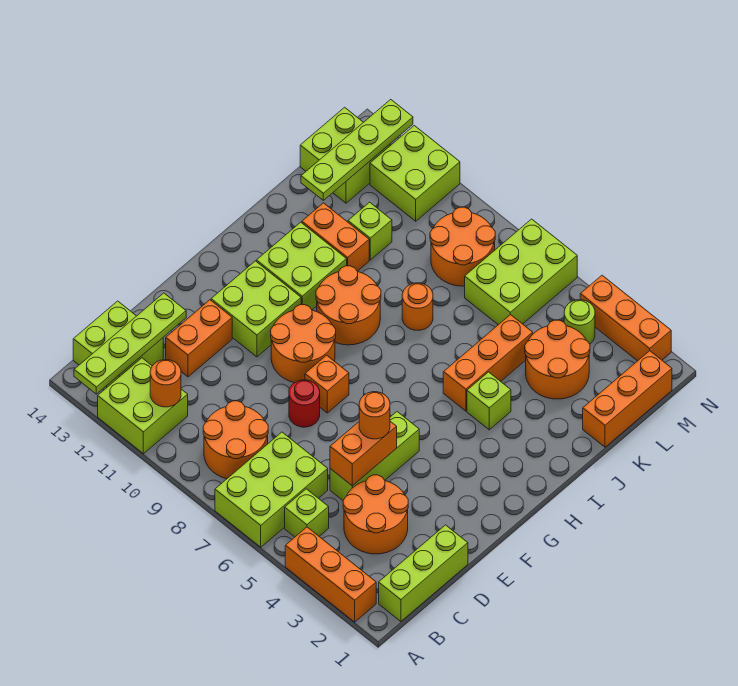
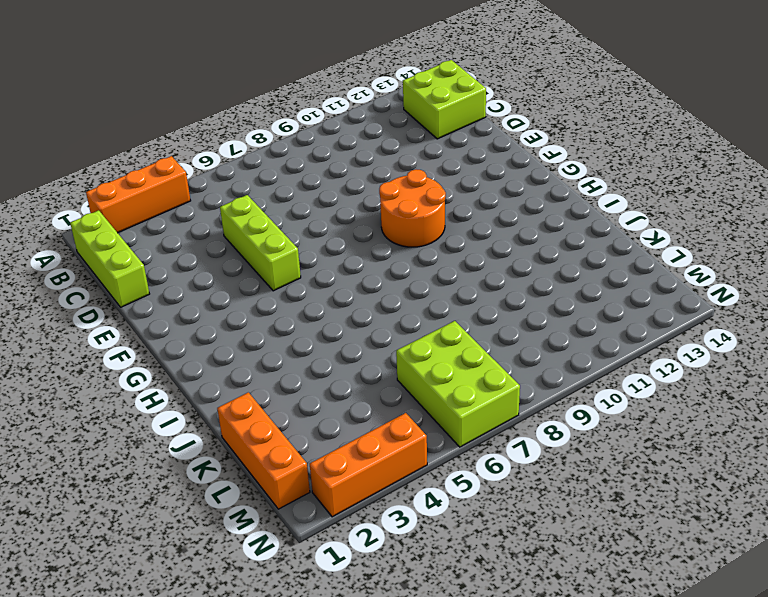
none -> lime 2x3 brick [215,432,328,547]
none -> lime 2x2 brick [98,358,188,454]
none -> lime 1x1 brick [285,489,329,537]
none -> orange 2x2 round brick [203,401,268,479]

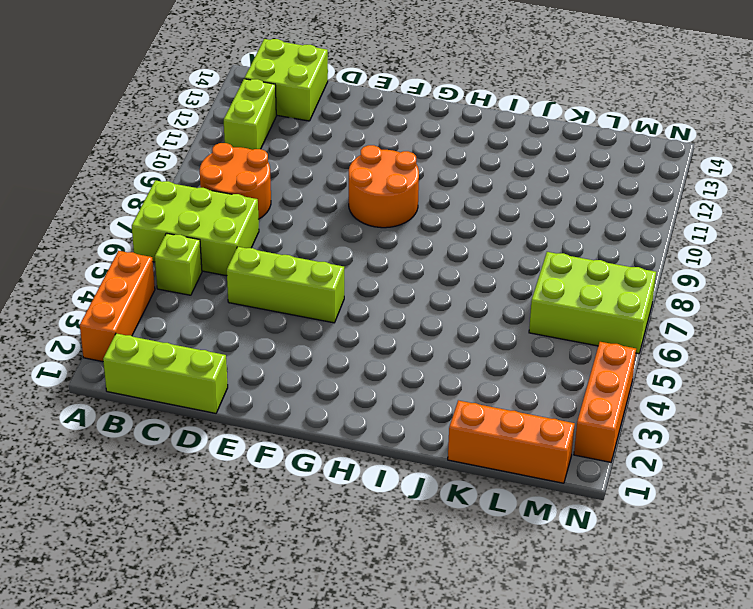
lime 1x2 brick [224,79,276,150] -> lime 2x2 brick [98,358,188,454]
none -> orange 2x2 round brick [343,475,408,554]
none -> orange 1x2 brick [166,300,232,377]
none -> red 1x1 round brick [289,380,320,427]
none -> orange 1x1 brick [305,355,349,413]

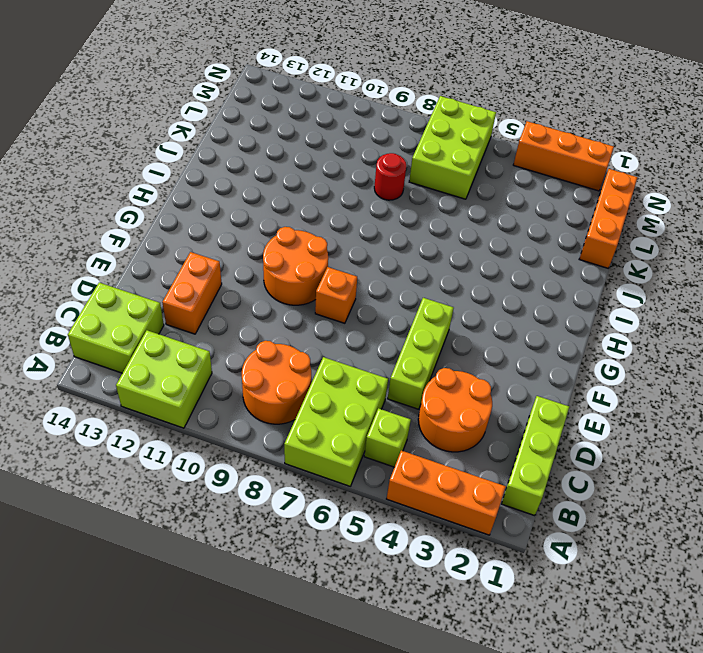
red 1x1 round brick [374,153,406,200] -> red 1x1 round brick moved to [289,380,320,427]
none -> lime 2x2 brick [211,261,301,357]
none -> orange 2x2 round brick [316,266,381,345]
none -> lime 2x2 brick [256,222,347,310]
none -> lime 1x1 brick [467,372,511,430]

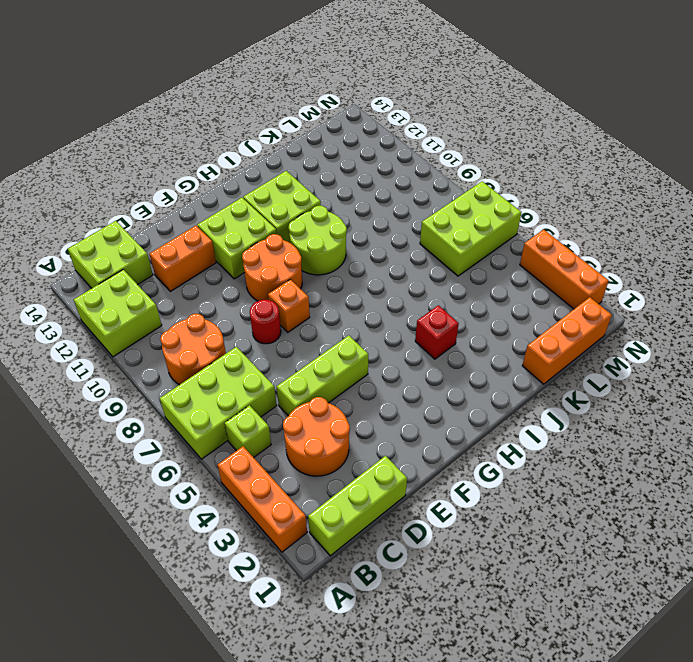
lime 2x2 round brick [289,206,347,275] -> orange 2x2 round brick [316,266,381,345]
red 1x1 brick [415,305,459,359] -> lime 1x1 brick [467,372,511,430]
none -> orange 1x3 brick [443,314,533,411]
none -> orange 1x1 round brick [402,283,433,330]
none -> orange 1x2 brick [302,203,369,271]
none -> orange 2x2 round brick [525,320,590,399]

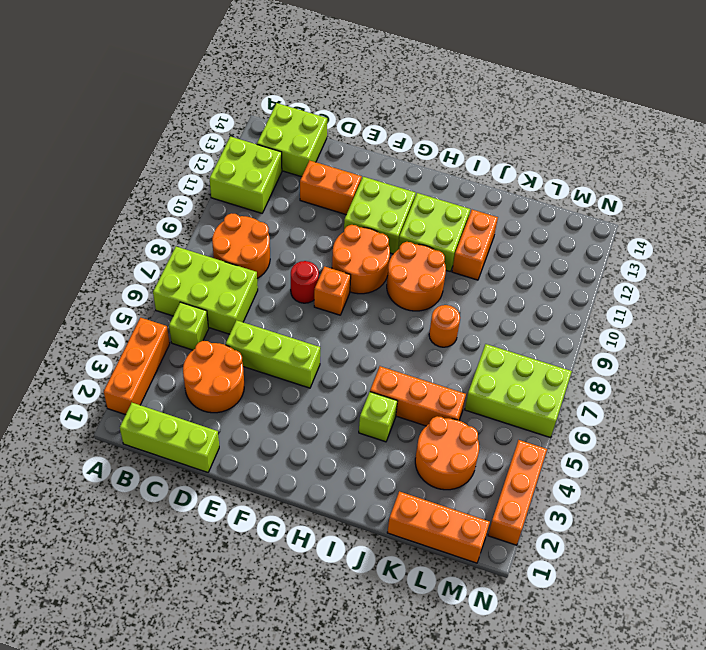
none -> lime 1x1 brick [348,202,392,260]
none -> orange 2x2 round brick [430,207,495,286]
none -> lime 2x2 brick [300,107,390,203]
none -> lime 1x1 round brick [564,300,595,344]

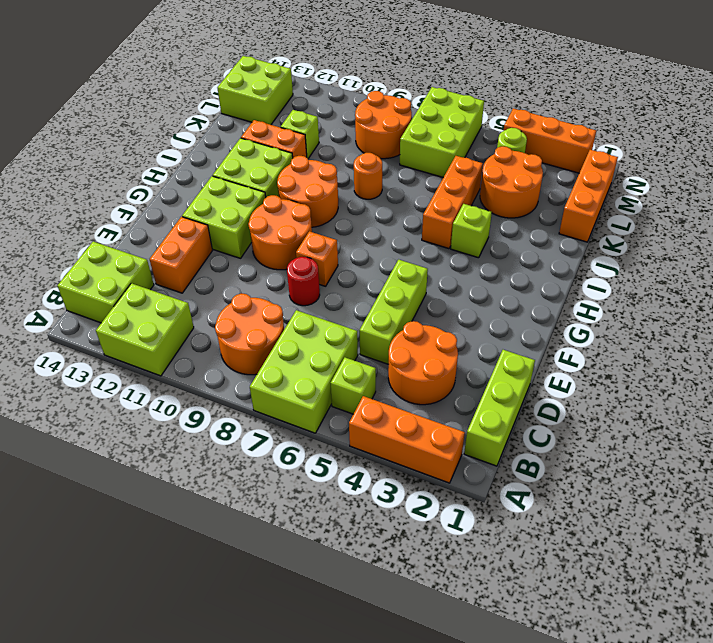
none -> lime 2x2 brick [370,126,460,221]
none -> lime 1x4 plate [74,293,186,394]
none -> orange 1x1 round brick [150,360,181,407]
none -> orange 1x2 brick [330,421,397,486]

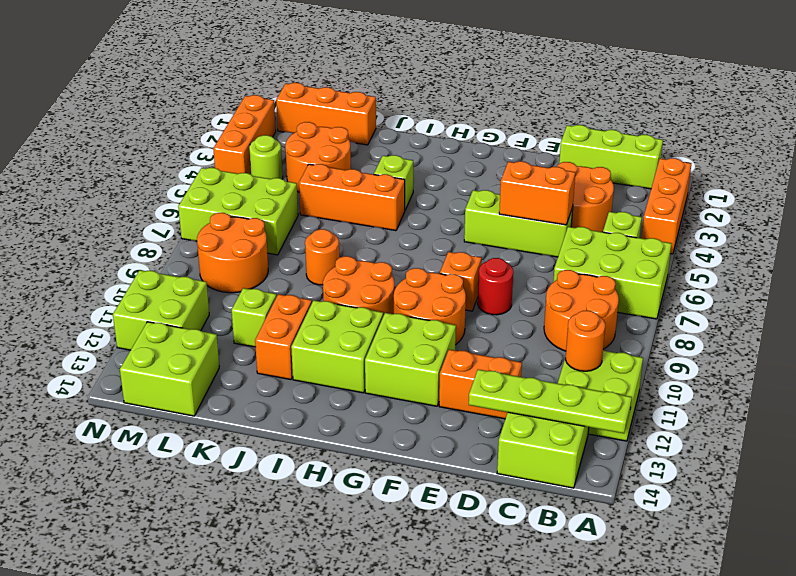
none -> lime 1x4 plate [301,99,413,200]
none -> orange 1x1 round brick [359,392,390,439]

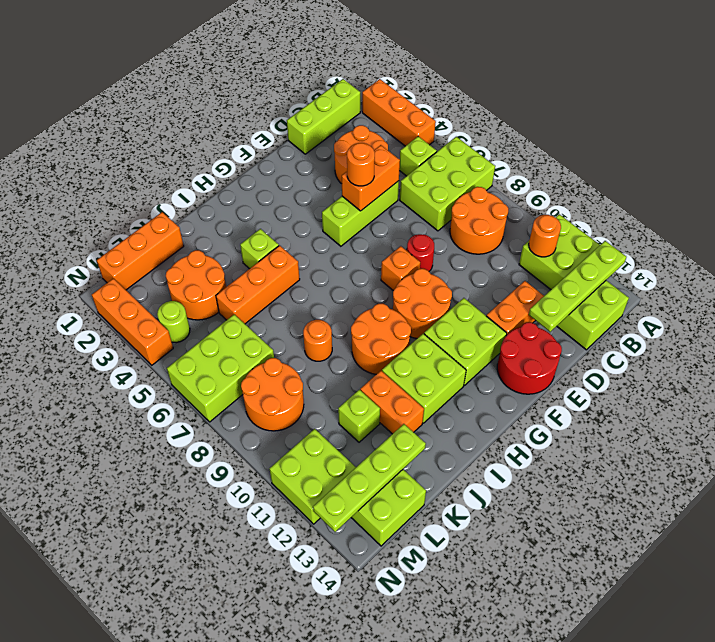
red 2x2 round brick [497,322,562,394] -> none

